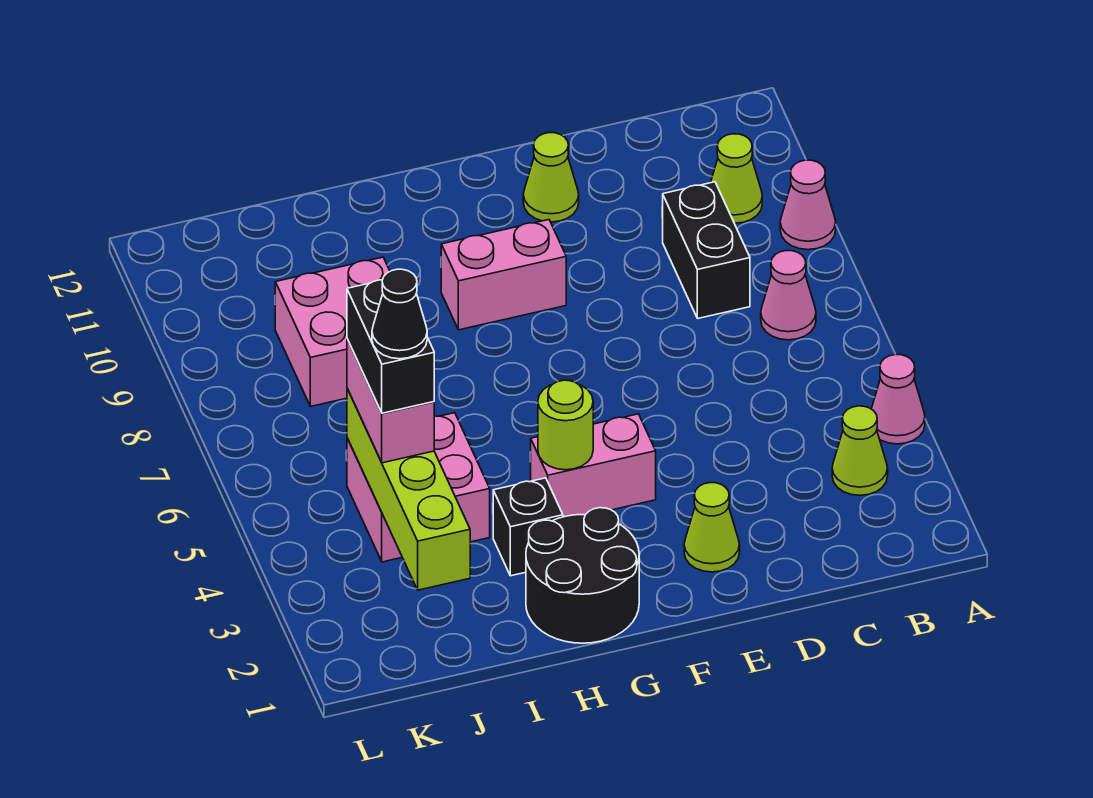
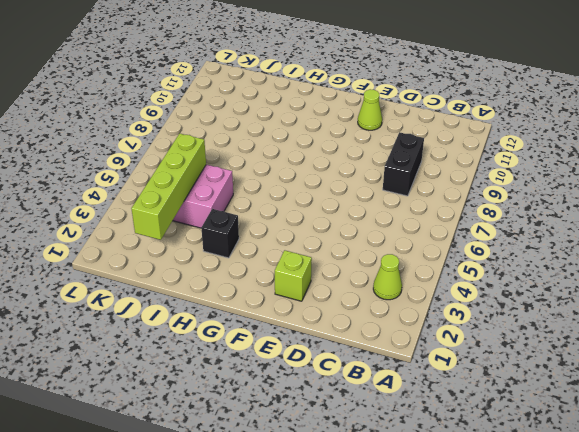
lime 1x1 brick [275,250,312,301] -> lime 1x1 cone [684,483,740,572]
none -> pink 1x1 cone [872,355,925,444]
none -> pink 1x1 cone [780,160,836,250]
none -> pink 1x1 cone [761,251,816,340]

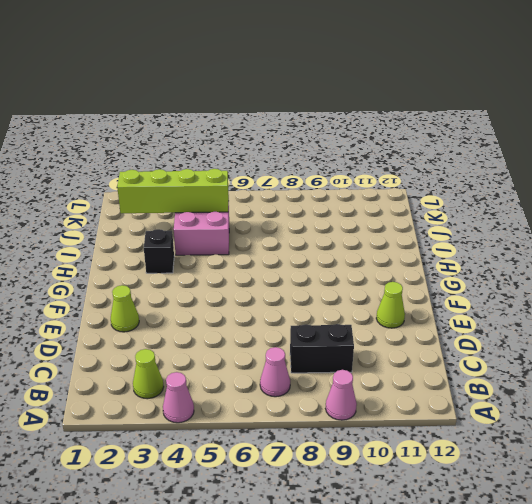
none -> lime 1x1 cone [711,134,762,223]
none -> pink 1x2 brick [530,414,656,517]
none -> pink 1x2 brick [441,220,566,330]

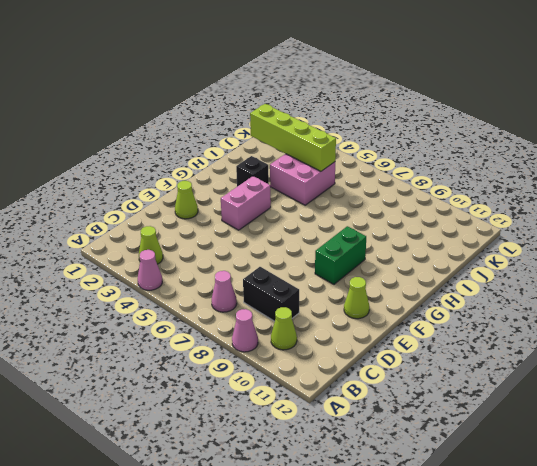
green 1x2 brick [315,226,366,284] -> pink 1x2 brick [441,220,566,330]
none -> black 2x2 round brick [526,508,639,643]
none -> pink 2x2 brick [275,257,390,407]
none -> lime 1x1 round brick [538,380,593,470]

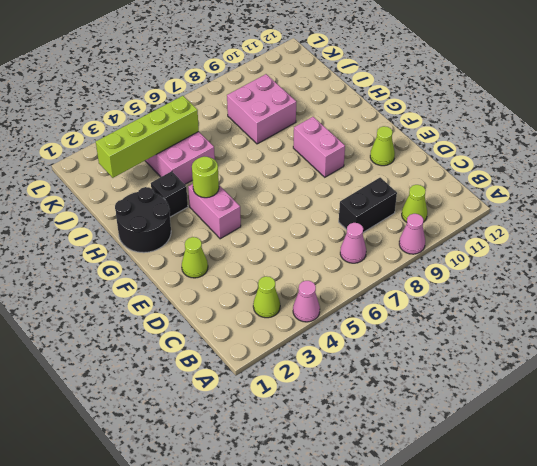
none -> pink 1x2 brick [347,339,434,463]
none -> black 1x2 brick [347,280,434,413]
none -> black 1x1 cone [372,269,427,359]

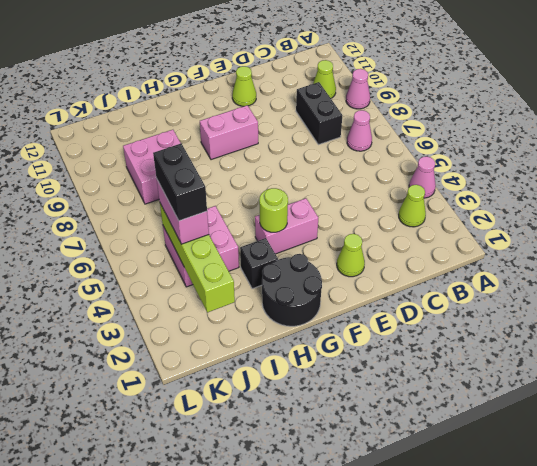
none -> black 1x1 cone [372,269,427,359]

